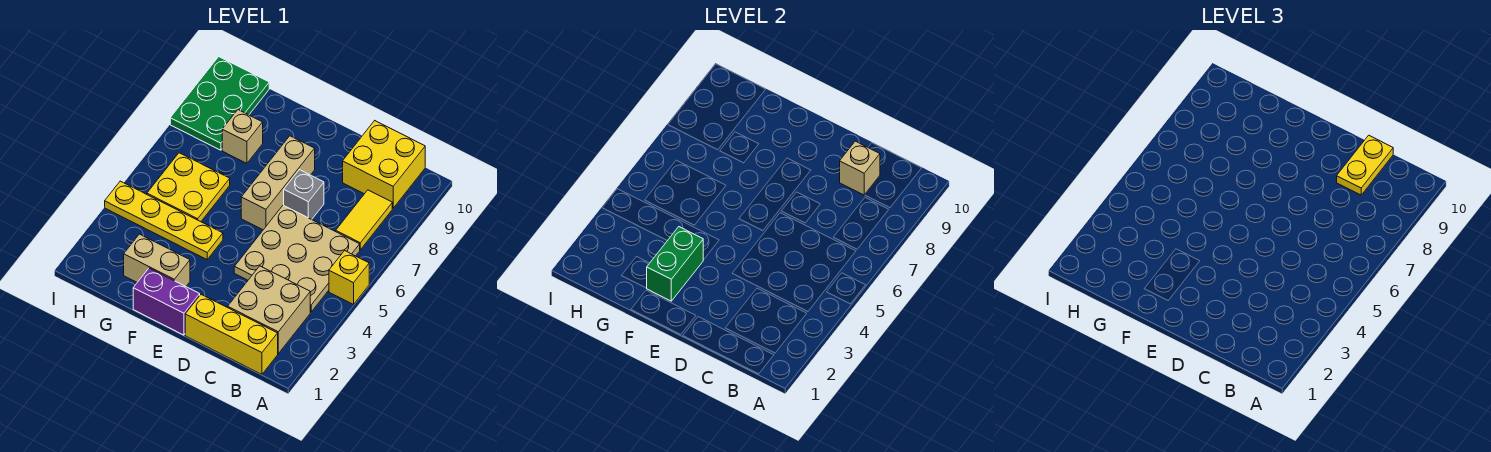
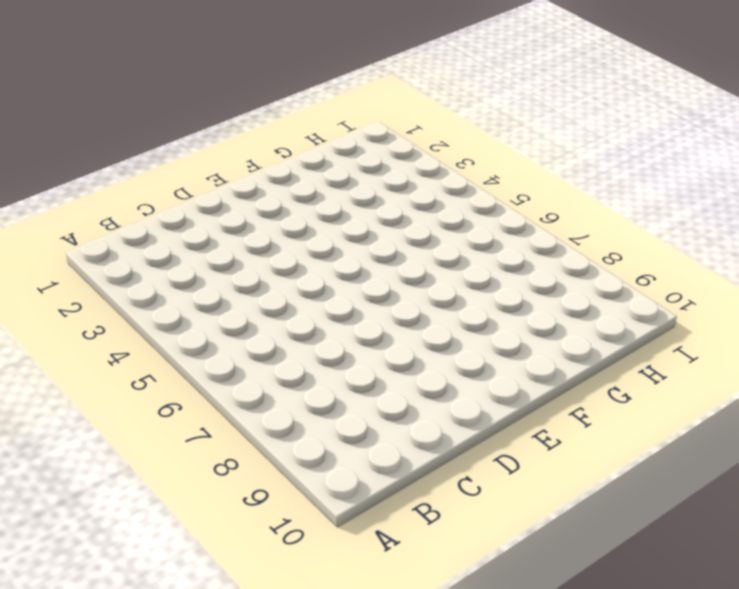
none -> yellow 1x1 brick [329,251,369,304]
none -> yellow 1x3 brick [185,295,278,374]
none -> tan 2x2 brick [228,266,310,353]

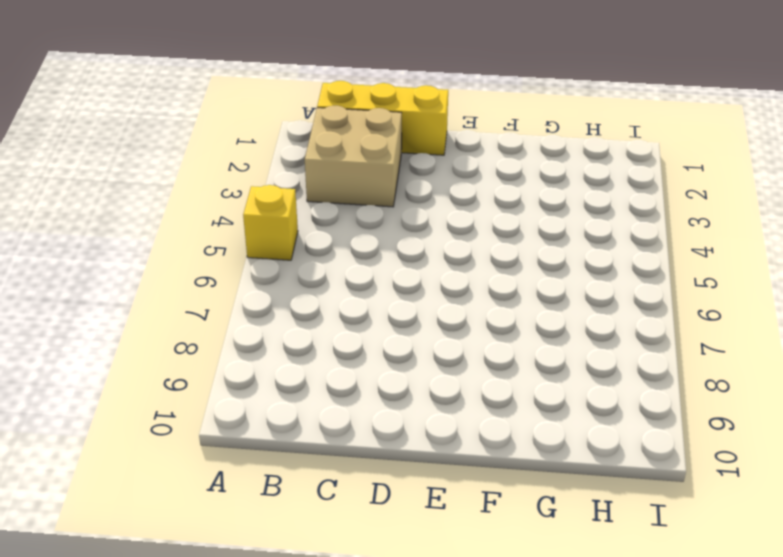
none -> tan 3x3 plate [234,205,360,312]
none -> yellow 1x2 tile [336,190,392,250]
none -> yellow 2x2 brick [343,121,425,208]

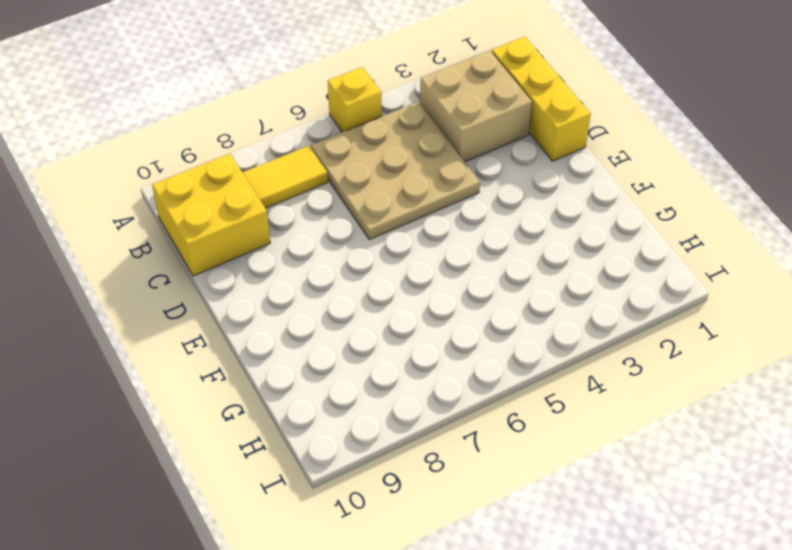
none -> grey 1x1 brick [284,170,324,220]
none -> purple 1x2 brick [133,268,200,335]
none -> tan 1x3 brick [241,136,315,230]

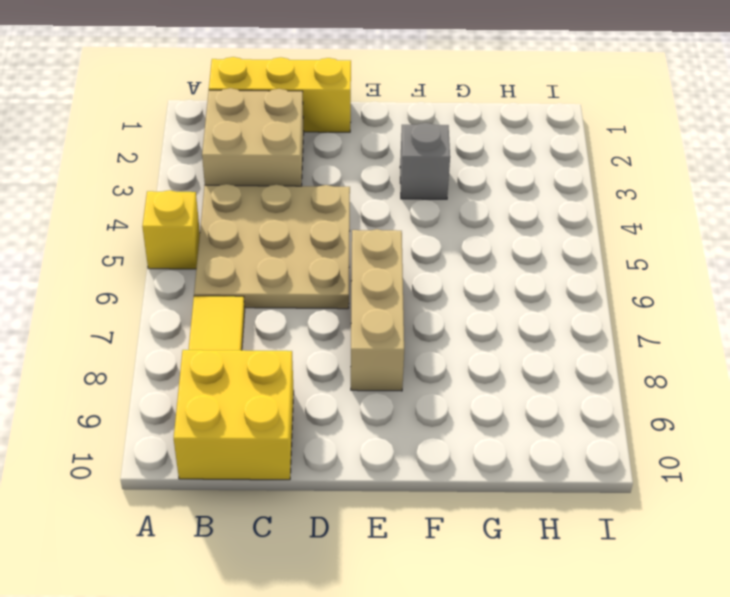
grey 1x1 brick [400,123,450,199] -> grey 1x1 brick moved to [284,170,324,220]
none -> purple 1x2 brick [133,268,200,335]
none -> tan 1x2 brick [124,234,190,286]
none -> yellow 1x4 plate [105,181,223,259]

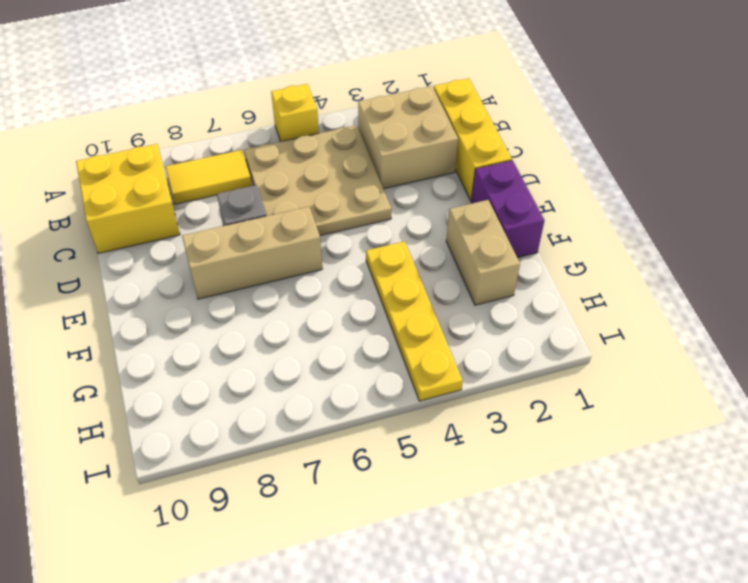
none -> yellow 2x2 plate [147,153,230,222]
none -> tan 1x1 brick [222,110,263,163]
none -> green 2x3 plate [170,57,269,150]

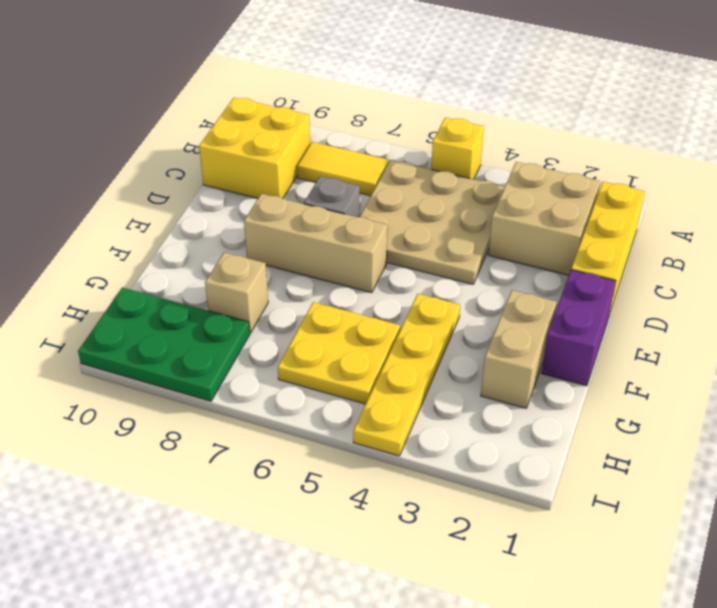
none -> tan 1x1 brick [840,141,880,195]
none -> green 1x2 brick [647,227,703,301]
none -> yellow 1x2 plate [1337,135,1393,195]

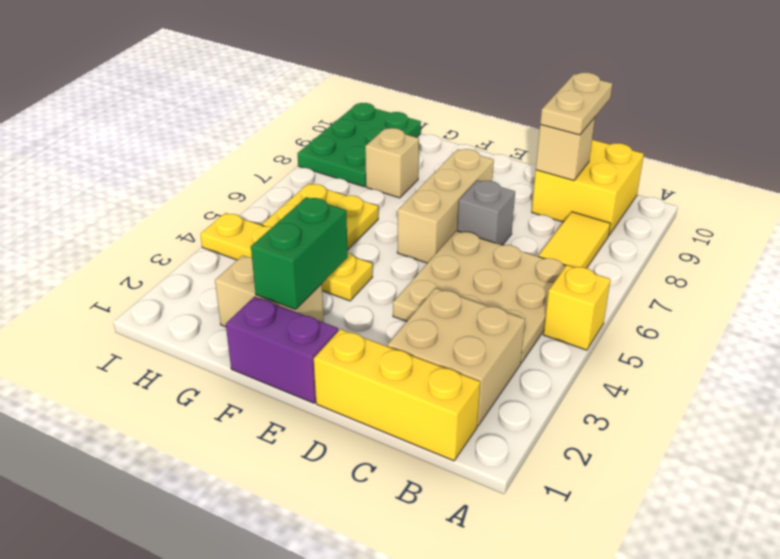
tan 1x2 plate [540,73,613,135] -> yellow 1x2 plate [1337,135,1393,195]

